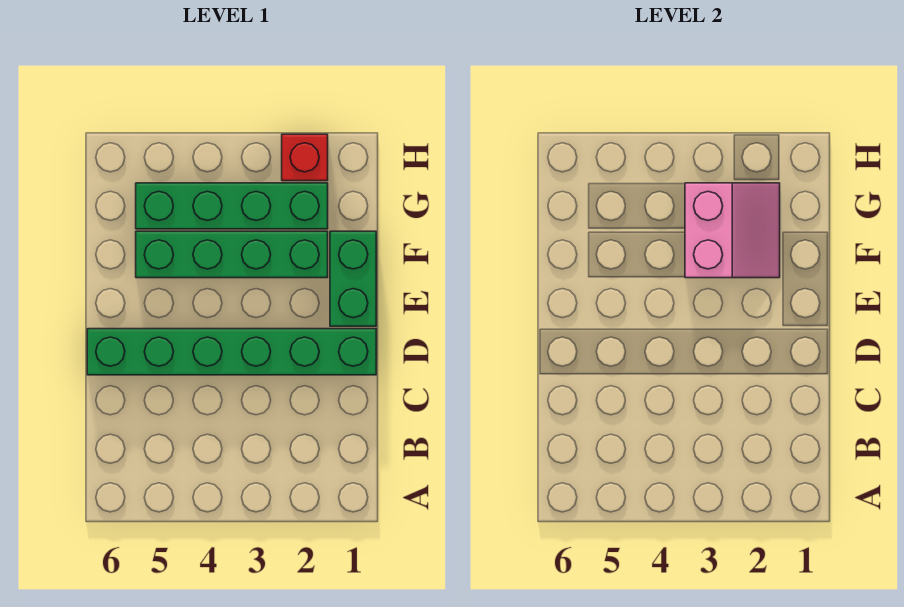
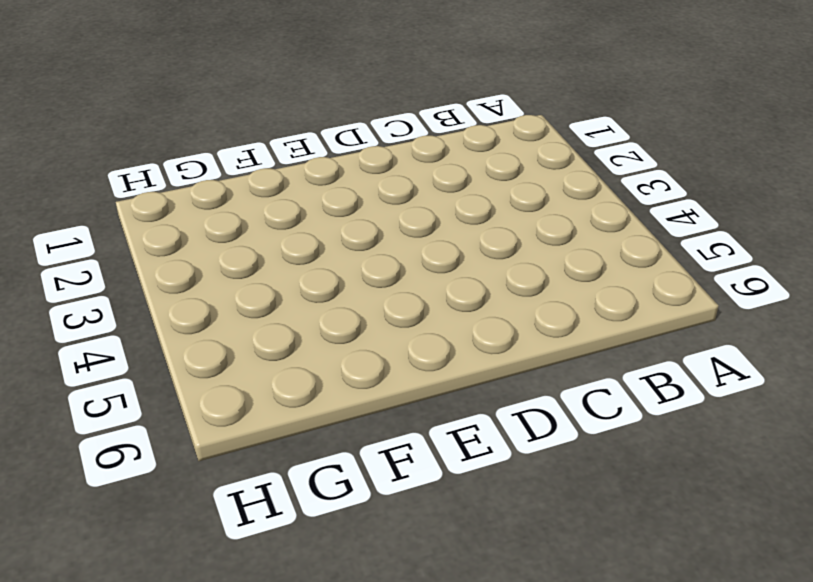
none -> green 1x6 brick [87,329,376,375]
none -> green 1x2 brick [330,231,376,326]

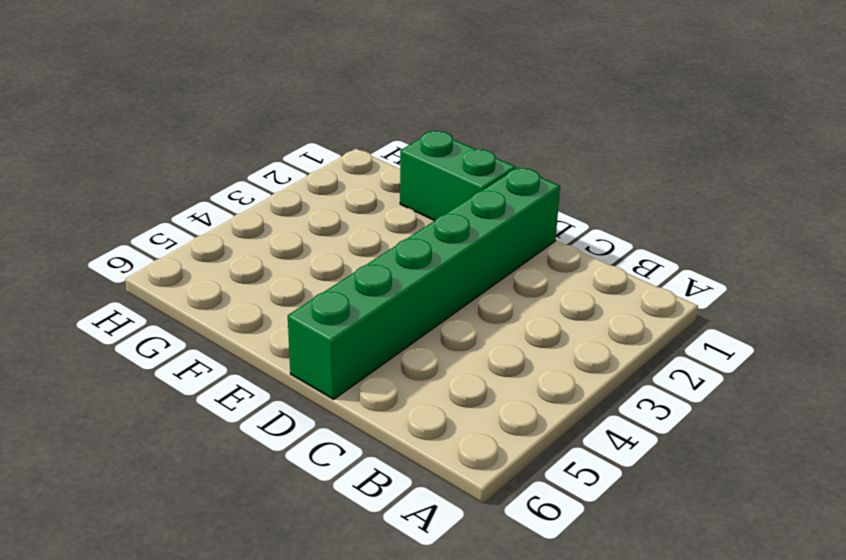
none -> green 1x4 brick [136,231,328,278]
none -> green 1x4 brick [136,183,328,229]

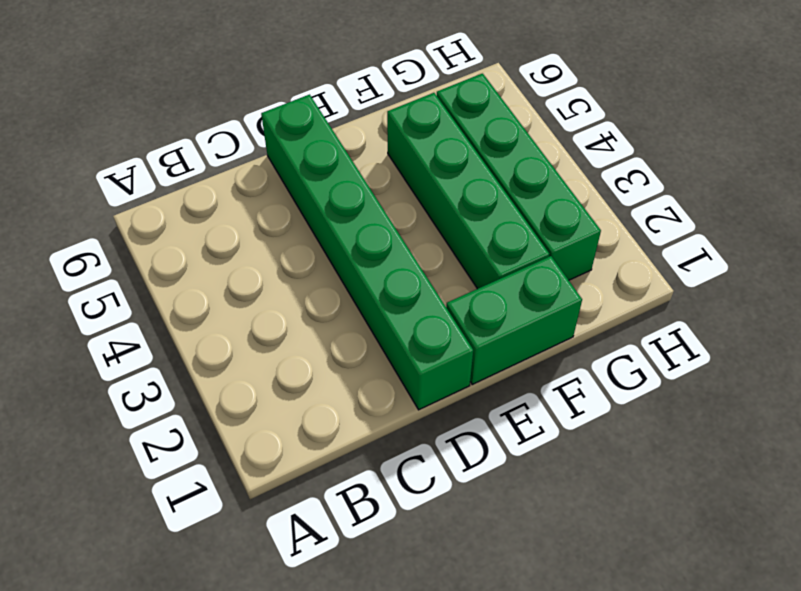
none -> red 1x1 brick [282,134,328,181]
none -> pink 2x2 slope [685,183,780,278]

